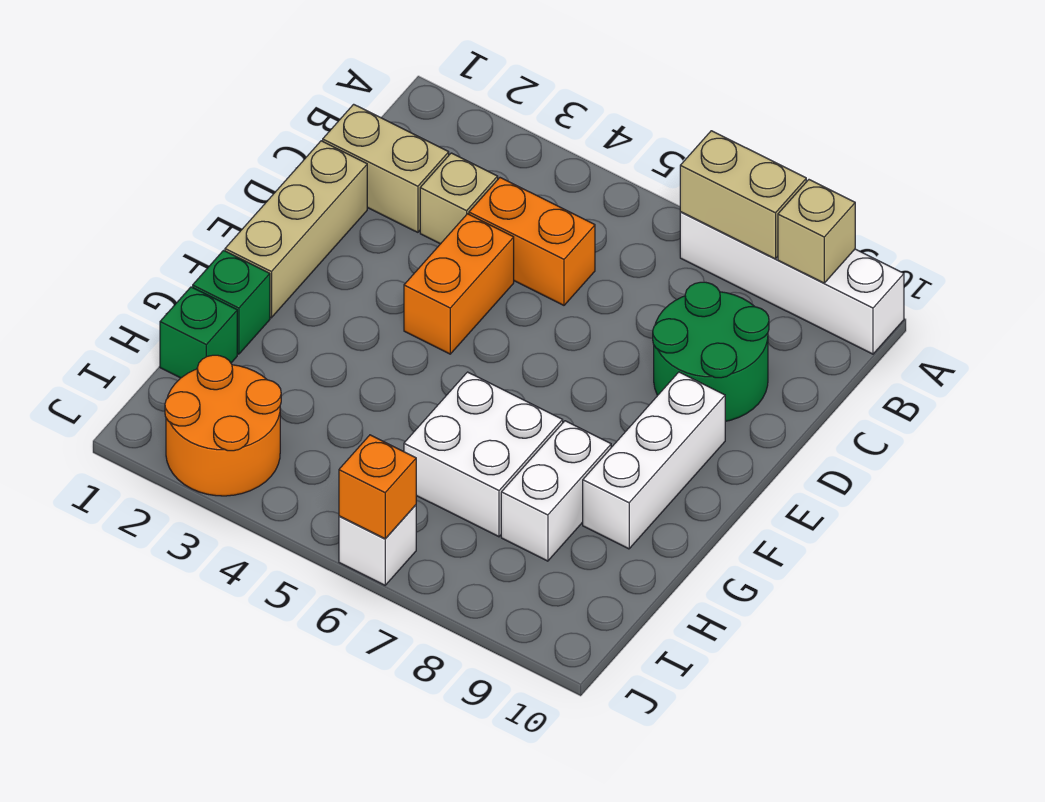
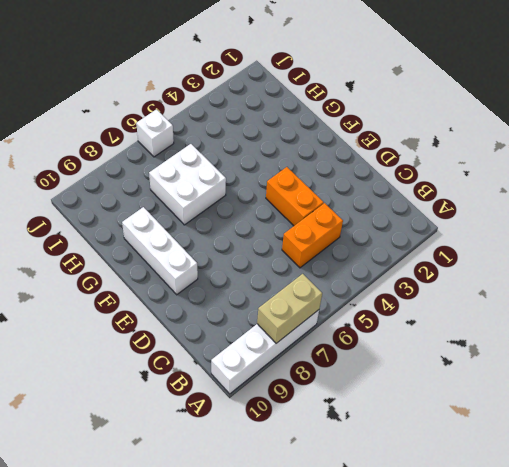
none -> tan 1x2 brick [323,104,449,232]
none -> tan 1x1 brick [420,153,498,244]
none -> green 2x2 round brick [653,282,769,421]

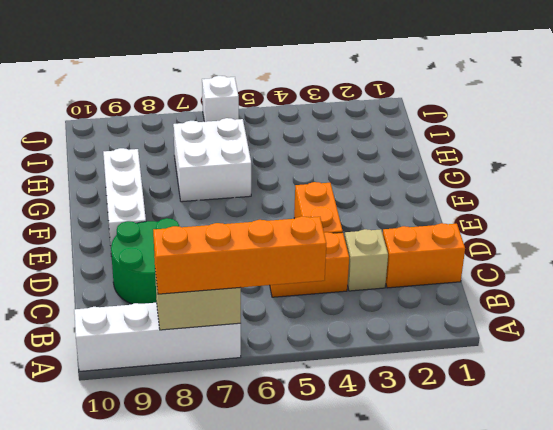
orange 1x4 brick [153,216,326,294] -> none
orange 1x2 brick [383,223,465,288] -> tan 1x2 brick [323,104,449,232]
none -> tan 1x3 brick [225,141,367,318]
none -> green 1x1 brick [193,250,270,354]
none -> white 1x2 brick [501,421,611,561]

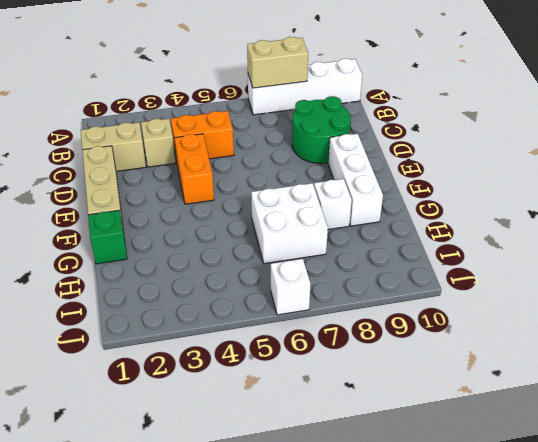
white 1x1 brick [314,179,352,229] -> white 1x2 brick [501,421,611,561]
none -> green 1x1 brick [160,287,237,378]
none -> orange 2x2 round brick [165,355,281,496]
none -> tan 1x1 brick [778,180,855,283]

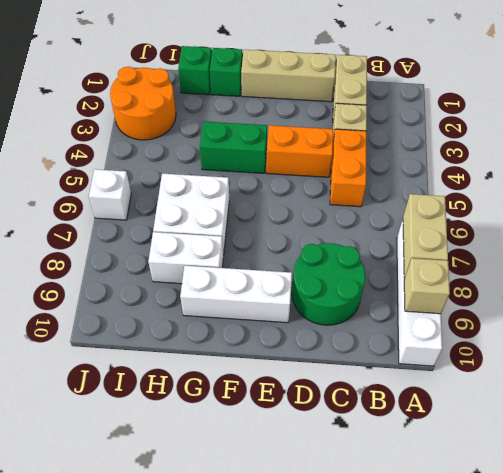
green 1x2 brick [200,121,267,173] -> none
none -> orange 1x1 brick [339,435,416,539]

